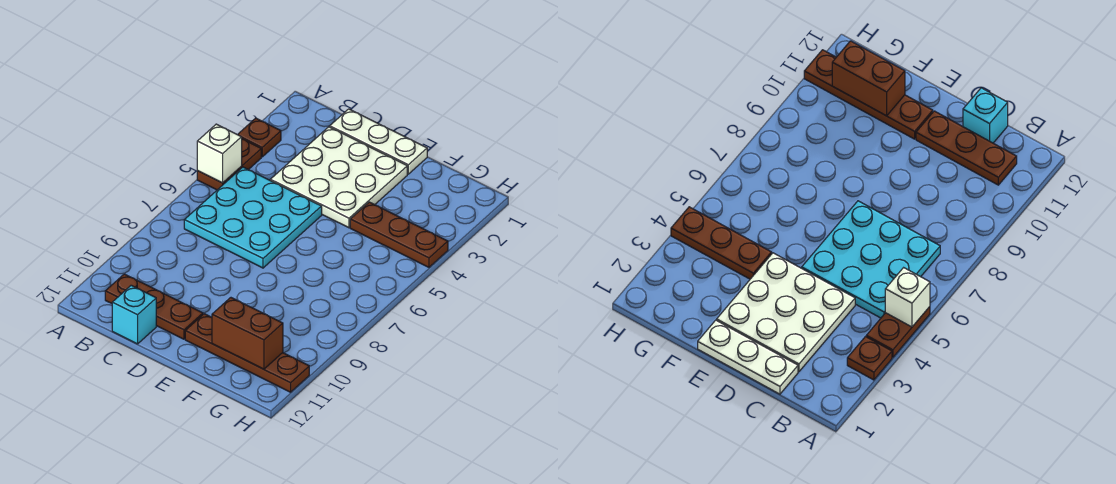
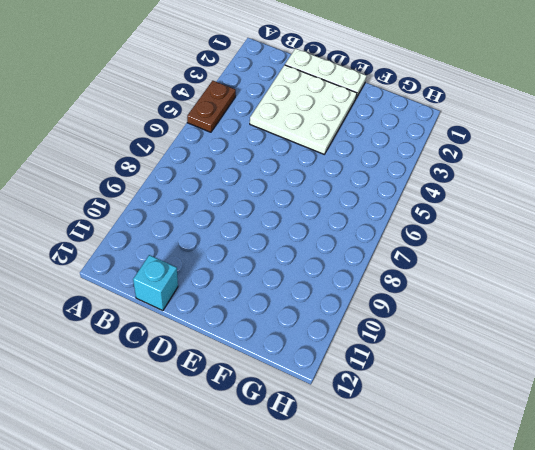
none -> brown 1x1 plate [238,118,281,157]
none -> cyan 3x3 plate [184,167,322,268]

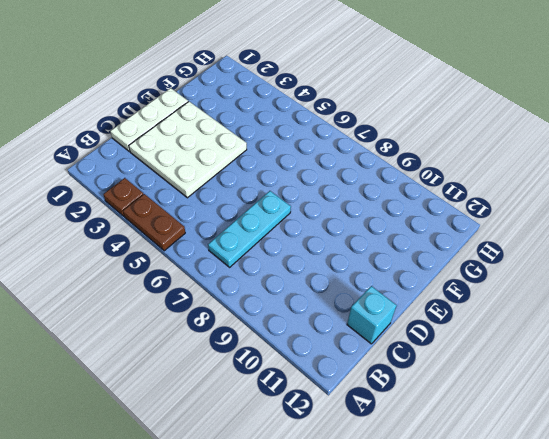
cyan 1x3 plate [208,191,291,267] -> cyan 3x3 plate [184,167,322,268]
none -> brown 1x3 plate [105,274,203,339]
none -> brown 1x4 plate [185,314,309,392]

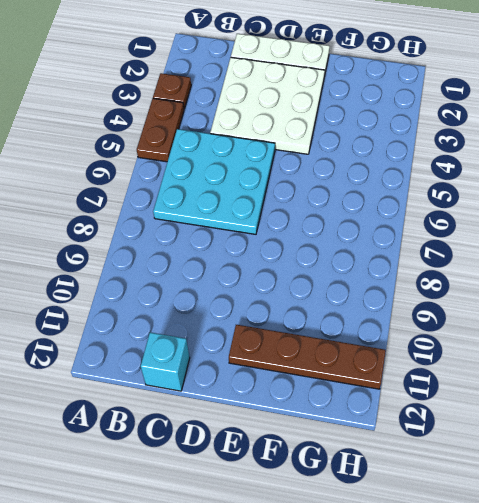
none -> brown 1x3 plate [105,274,203,339]
none -> brown 1x3 plate [350,202,448,267]

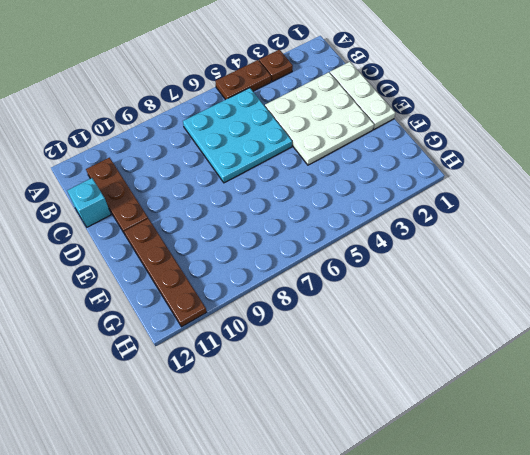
none -> brown 1x3 plate [350,202,448,267]
none -> white 1x1 brick [197,124,242,183]

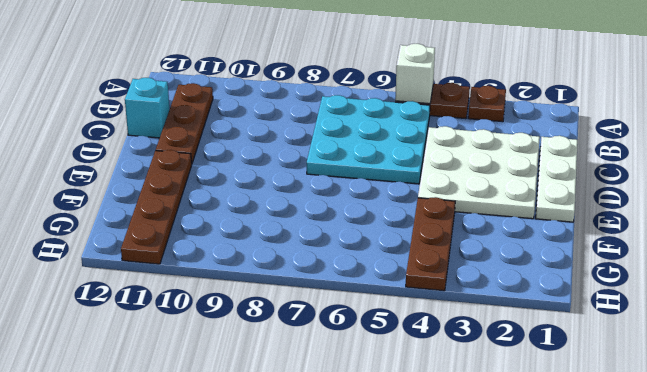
none -> brown 1x2 brick [212,298,283,369]

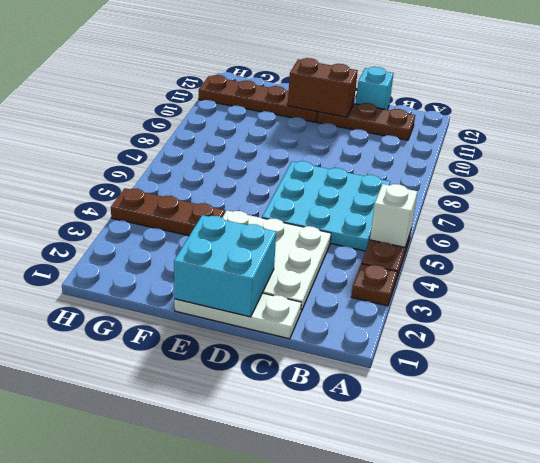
cyan 2x2 brick [174,215,276,317] -> none
brown 1x2 brick [288,58,358,117] -> brown 1x2 brick moved to [212,298,283,369]

